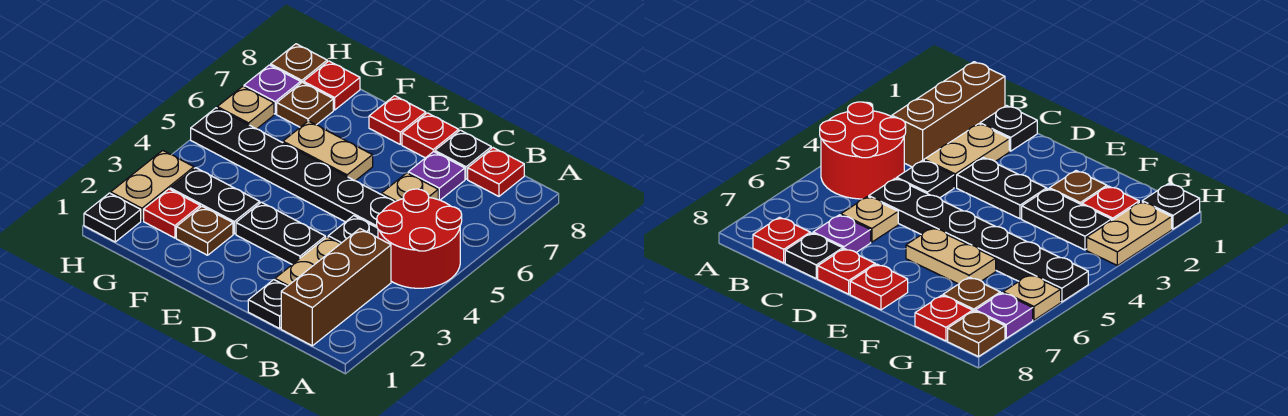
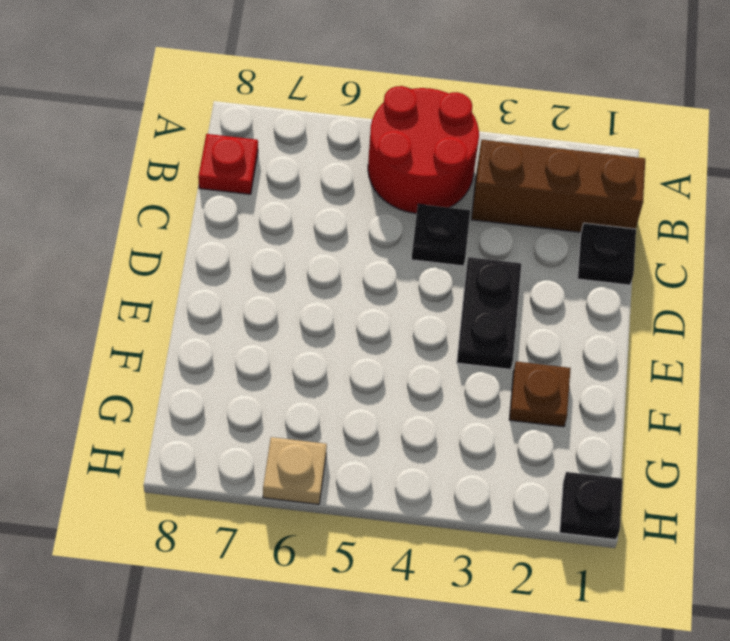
none -> tan 1x2 plate [275,237,340,286]
none -> black 1x6 plate [191,108,394,228]
none -> tan 1x1 plate [382,173,438,202]

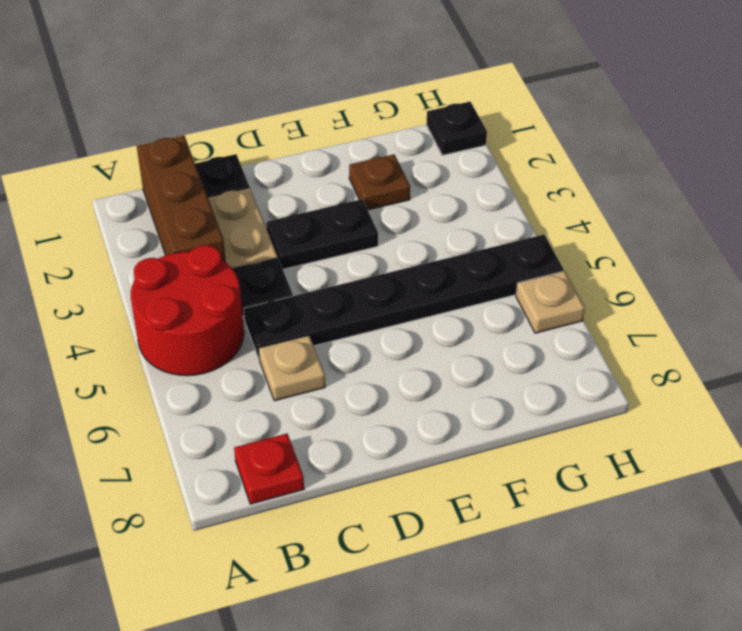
none -> purple 1x1 plate [408,152,465,200]
none -> black 1x1 plate [435,130,491,179]
none -> red 1x1 plate [402,113,459,158]

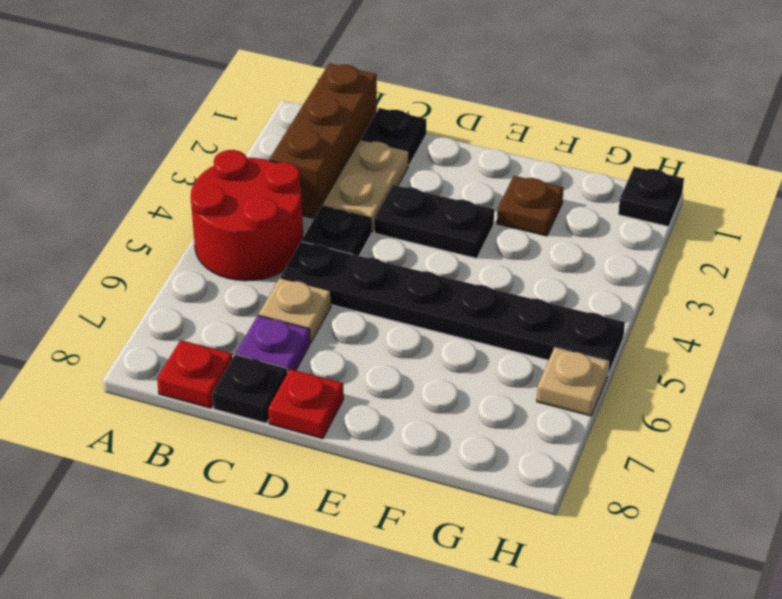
none -> tan 1x2 plate [283,121,373,181]
none -> red 1x1 plate [369,96,426,144]
none -> black 1x2 plate [170,168,260,234]

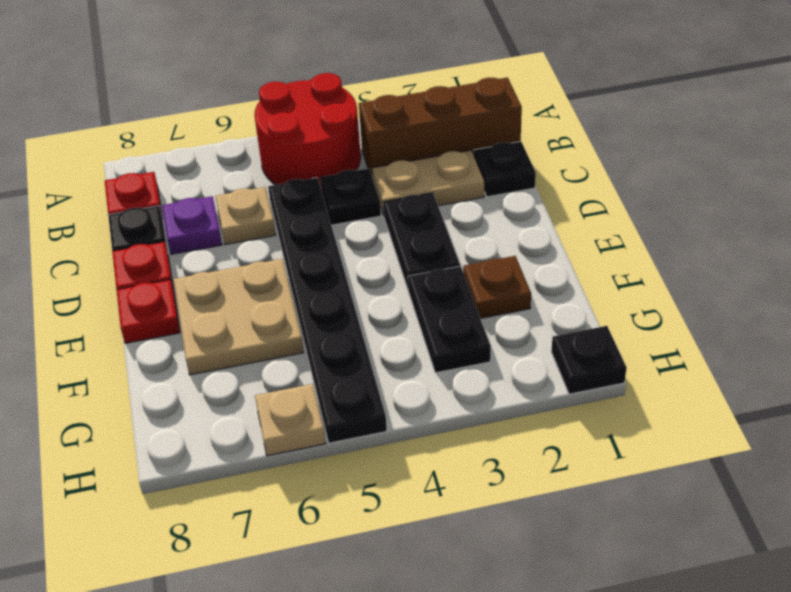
tan 2x2 plate [174,259,304,375] -> tan 1x2 plate [283,121,373,181]
none -> red 1x1 plate [144,189,200,238]
none -> brown 1x1 plate [277,82,333,127]
none -> red 1x1 plate [303,61,360,110]

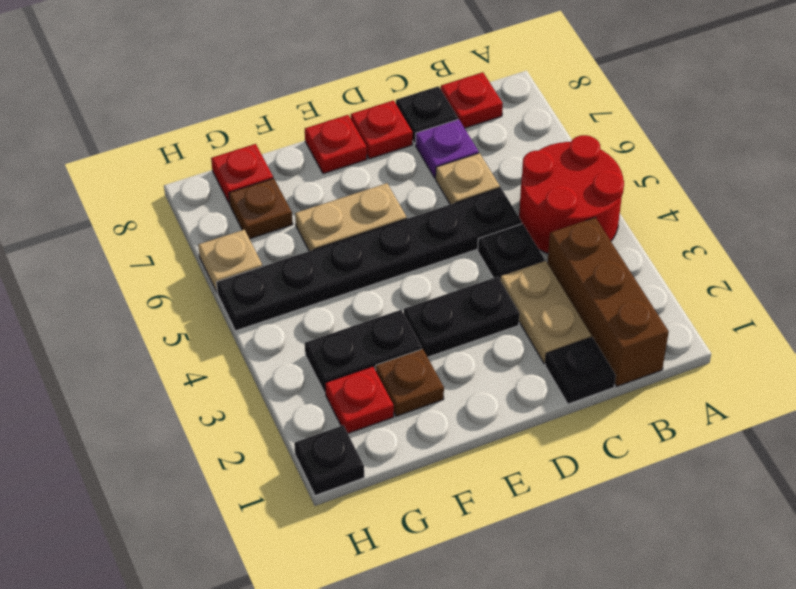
none -> tan 1x2 plate [111,150,194,221]
none -> purple 1x1 plate [244,65,301,114]
none -> brown 1x1 plate [271,44,327,83]

